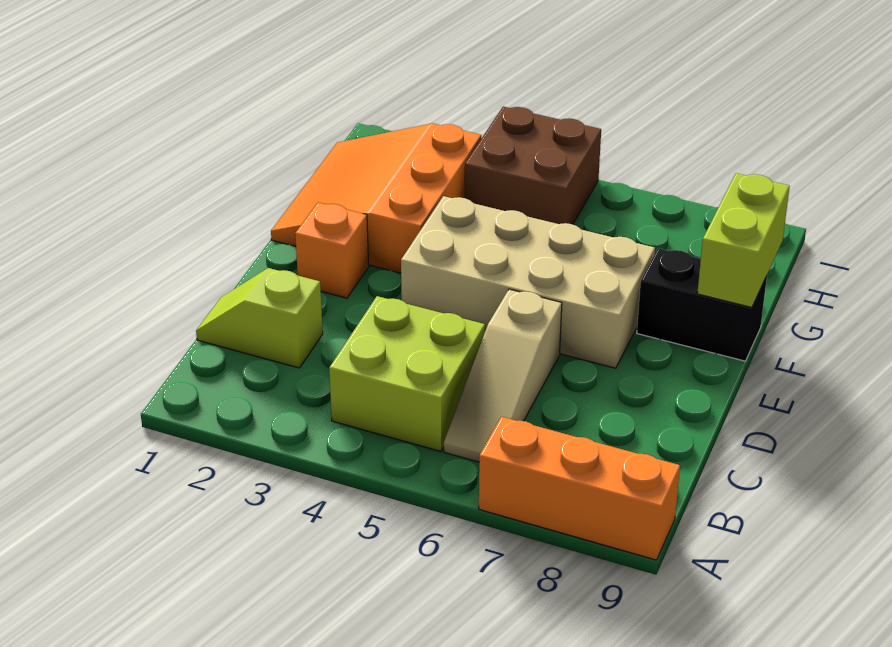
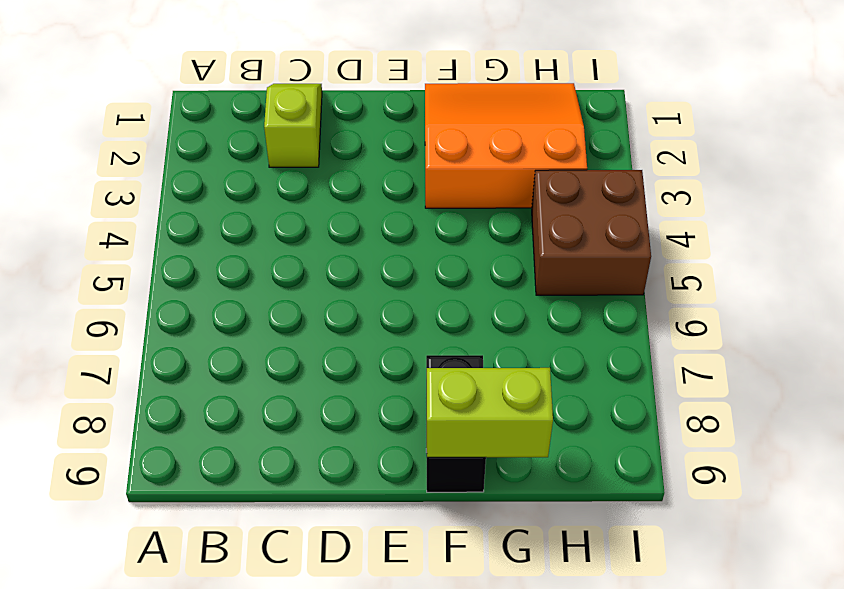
none -> orange 1x3 brick [479,417,680,560]
none -> lime 2x2 brick [329,296,485,451]

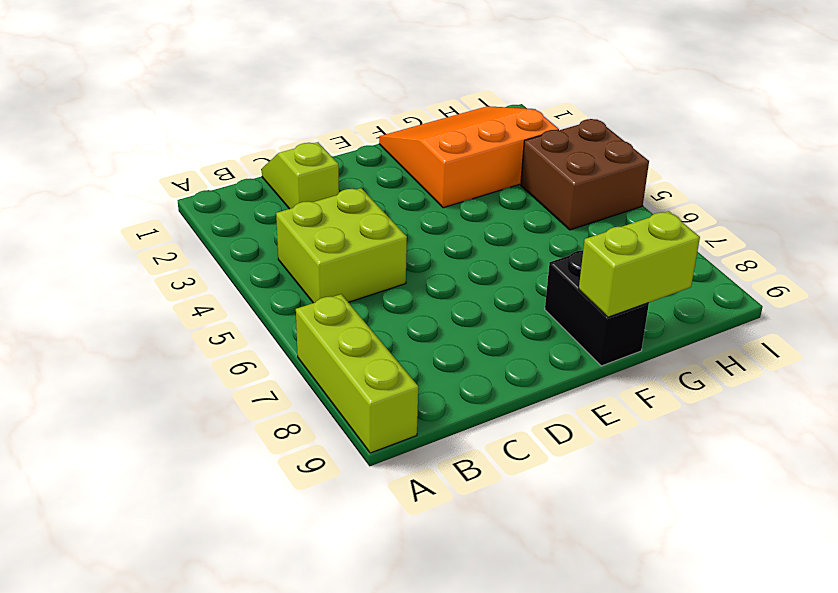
lime 1x3 brick [296,294,418,453] -> orange 1x3 brick [479,417,680,560]
none -> tan 1x3 slope [444,289,562,462]
none -> orange 1x1 brick [295,202,369,298]

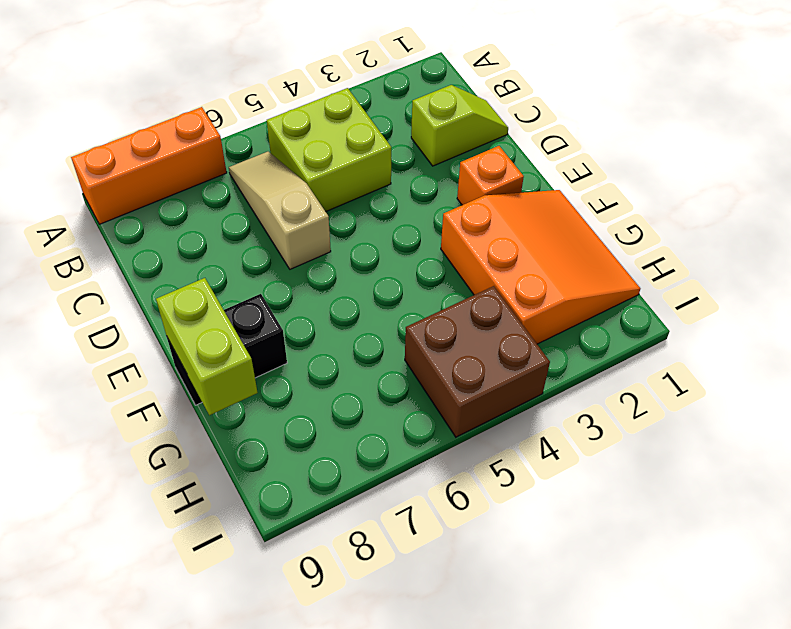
none -> tan 2x4 brick [401,196,655,368]

